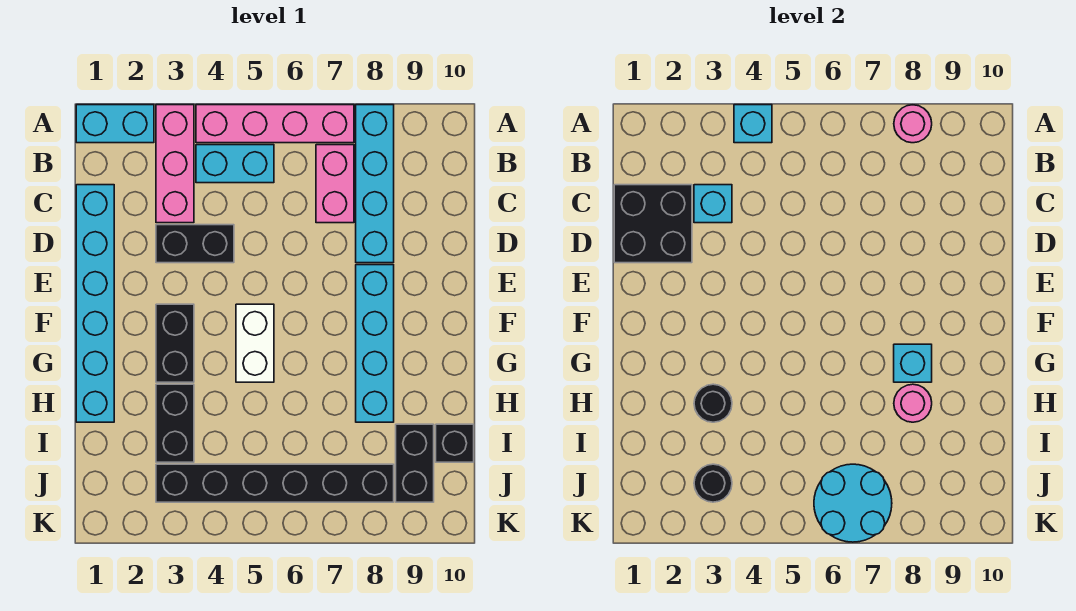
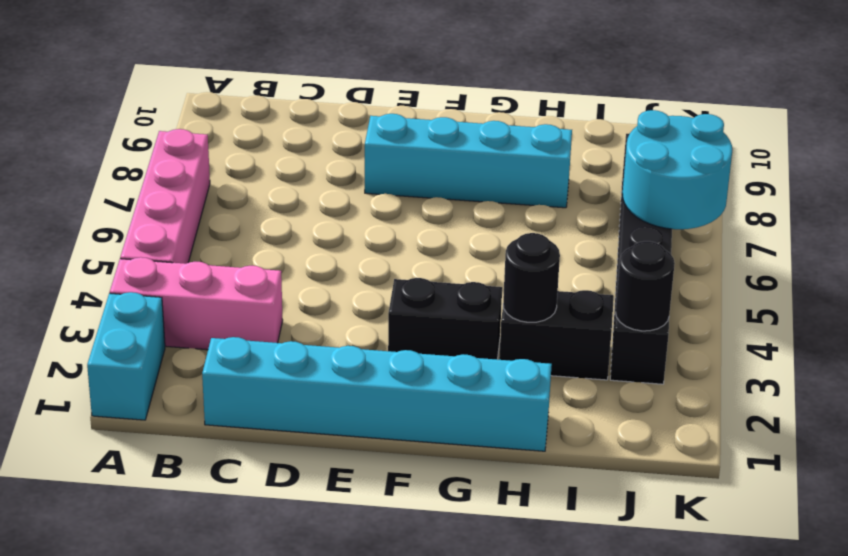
none -> cyan 1x4 brick [356,105,394,263]
none -> cyan 1x2 brick [196,145,274,183]
none -> pink 1x2 brick [316,145,354,223]

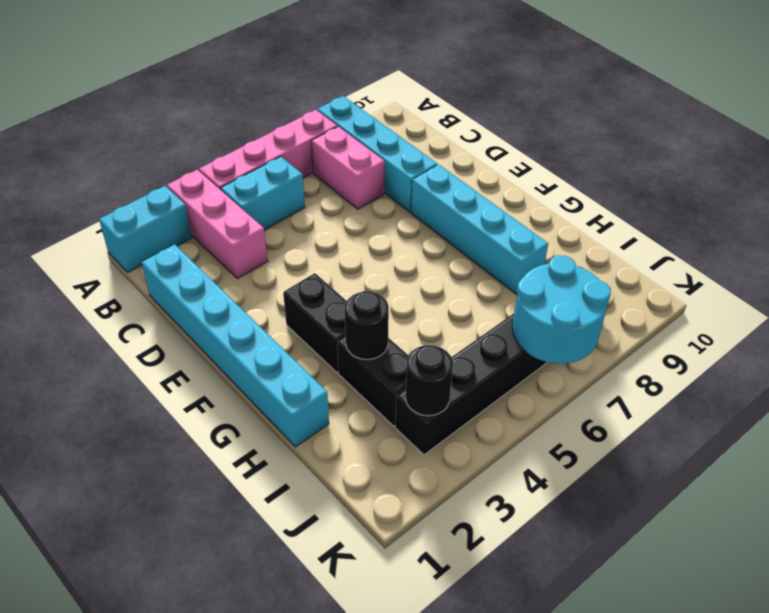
none -> black 1x2 brick [156,225,234,263]
none -> white 1x2 brick [236,304,274,382]
none -> black 1x2 brick [396,424,434,502]

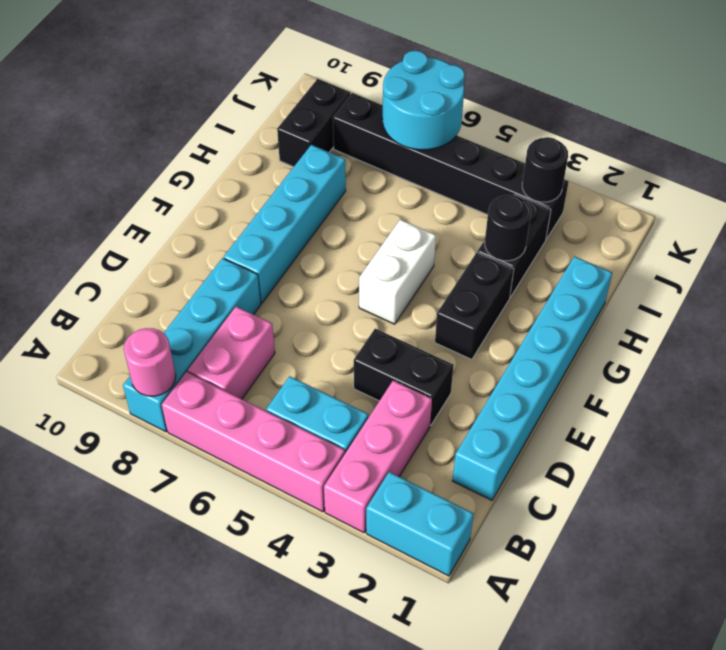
none -> black 1x1 brick [436,424,474,462]
none -> cyan 1x1 brick [734,105,772,143]
none -> black 2x2 brick [614,185,692,263]

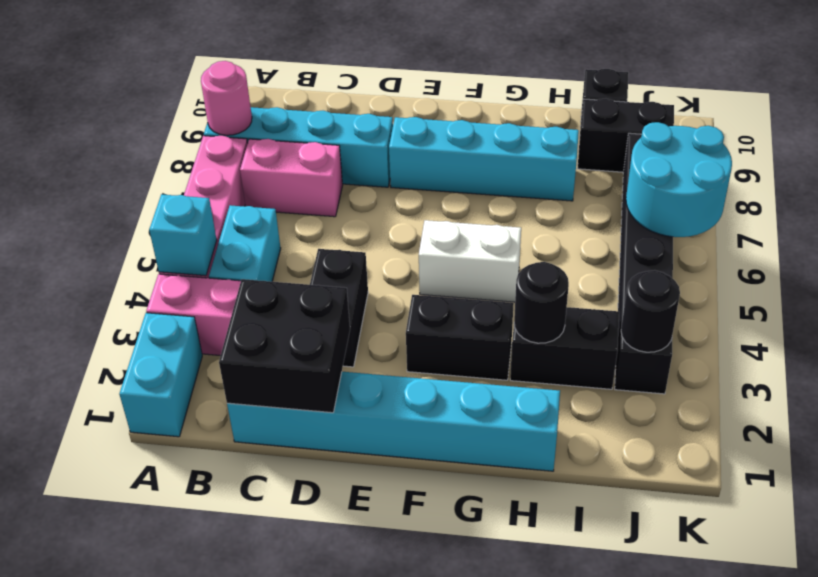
none -> cyan 1x1 brick [694,185,732,223]
none -> cyan 1x1 brick [894,344,932,382]
none -> pink 1x1 round brick [894,384,932,422]

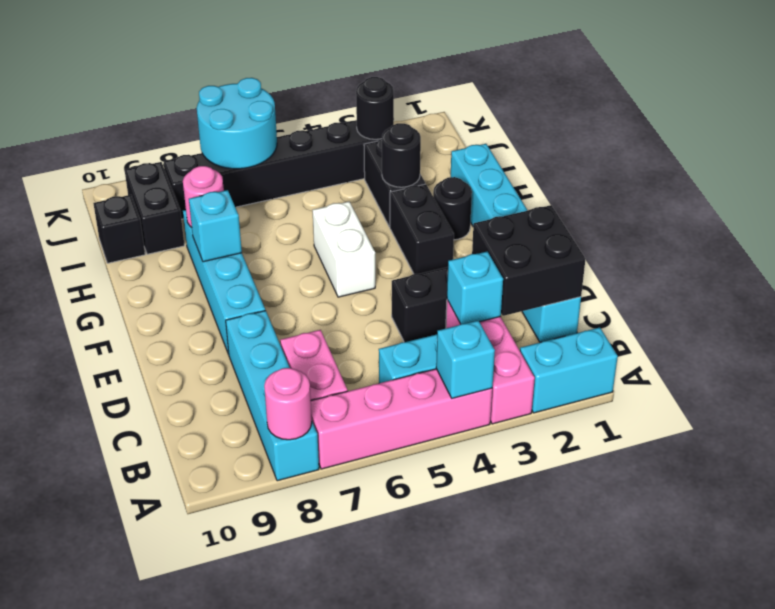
black 1x1 round brick [433,177,472,240] -> none

